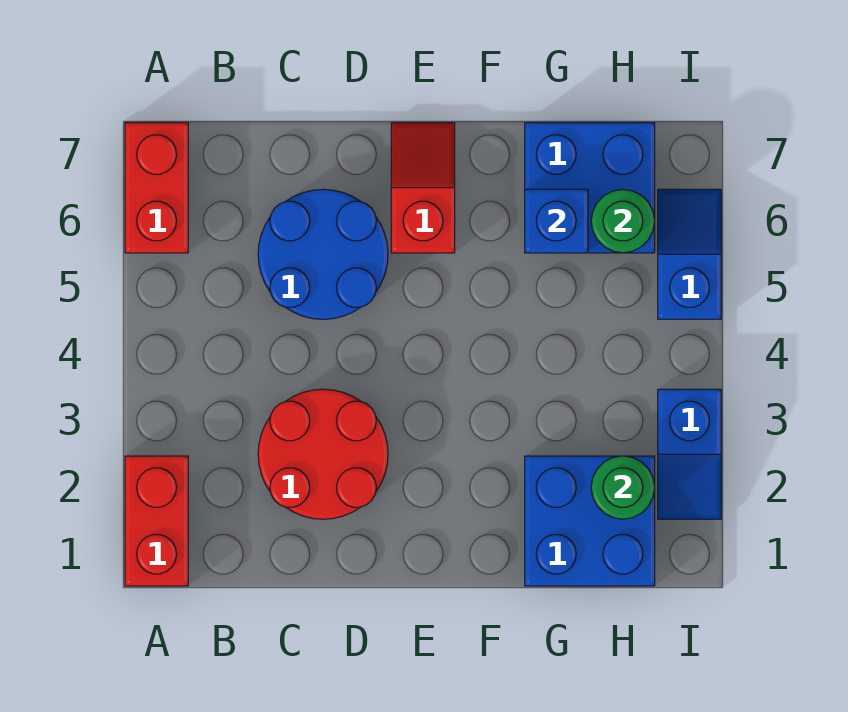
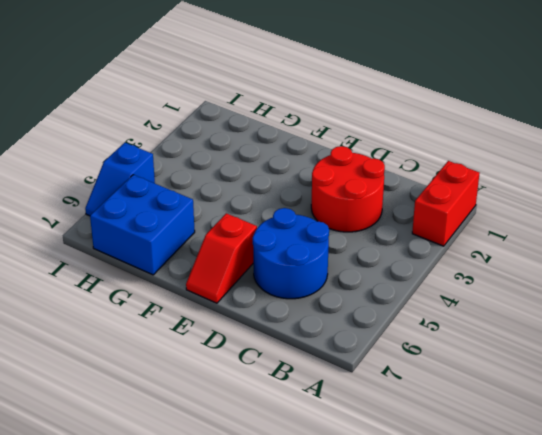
none -> red 1x2 brick [125,123,188,253]
none -> blue 2x2 brick [525,456,655,586]
none -> blue 1x2 slope [658,389,721,519]

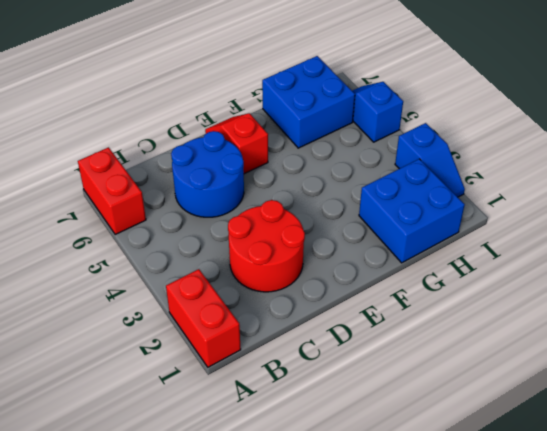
none -> blue 1x1 brick [525,189,588,253]
none -> green 1x1 round brick [591,456,655,519]
none -> green 1x1 round brick [591,189,655,253]

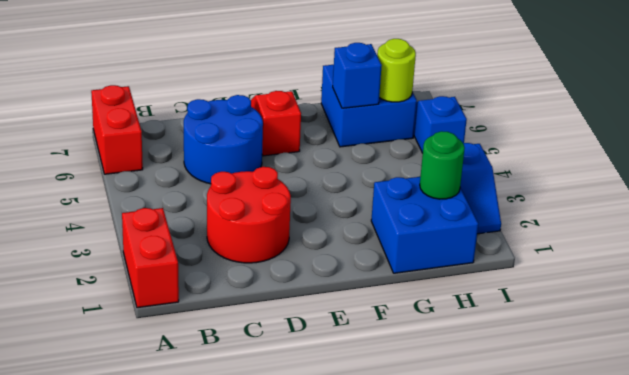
lime 1x1 round brick [377,39,416,102] -> green 1x1 round brick [591,189,655,253]

